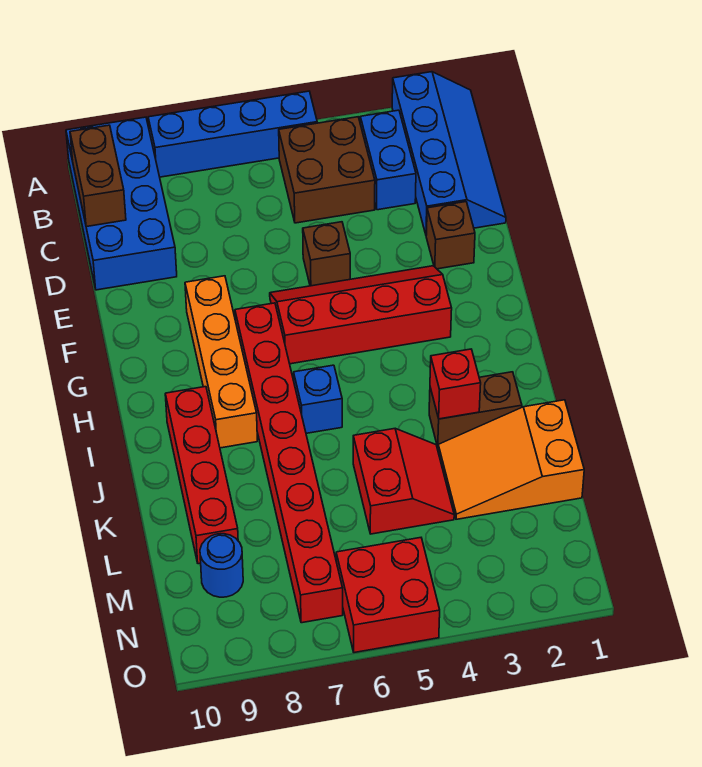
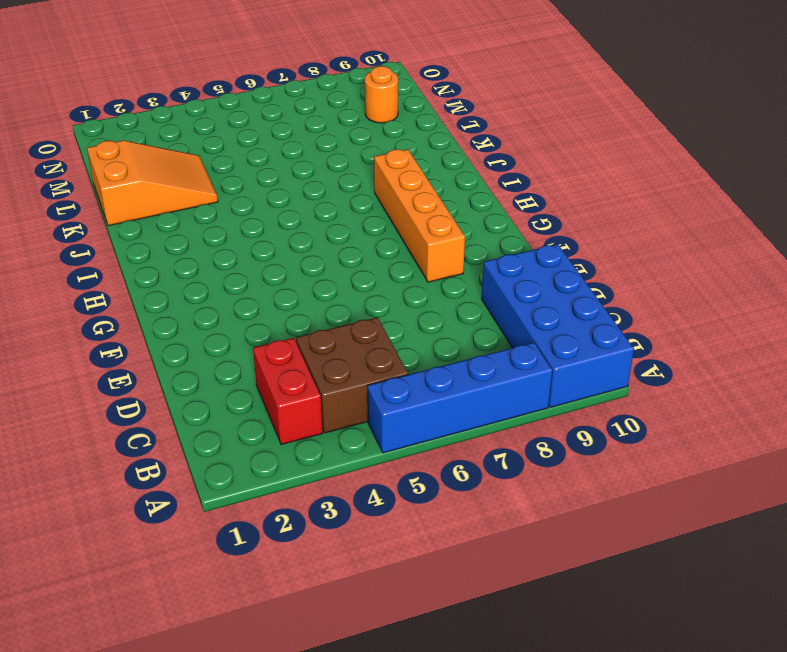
red 1x2 brick [253,338,323,445] -> blue 1x2 brick [360,110,416,210]
orange 1x1 round brick [365,66,398,123] -> blue 1x1 round brick [200,534,243,597]
none -> blue 2x4 slope [392,72,506,235]
none -> brown 1x1 brick [426,202,475,269]
none -> brown 1x1 brick [303,222,350,286]

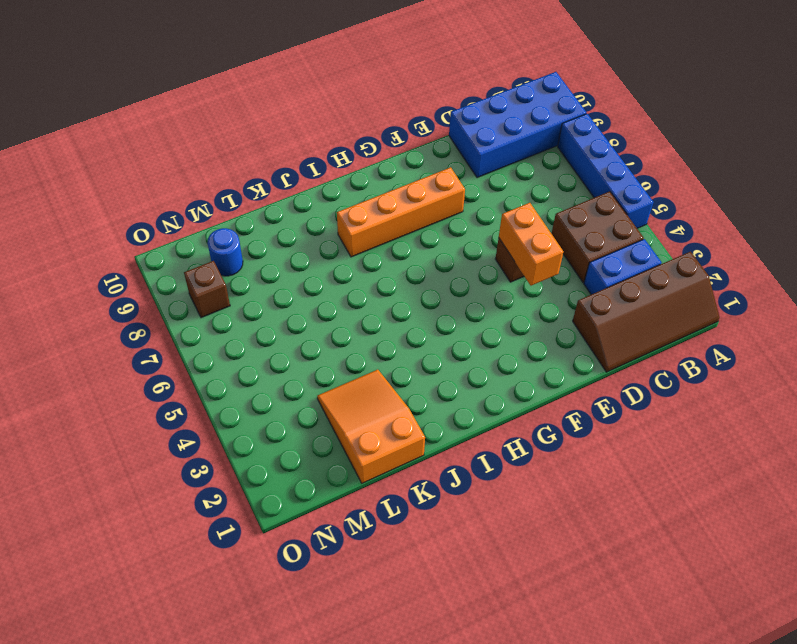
brown 2x4 slope [573,252,720,372] -> blue 2x4 slope [392,72,506,235]
orange 1x2 brick [499,203,563,286] -> none
brown 1x1 brick [184,261,230,318] -> brown 1x1 brick moved to [426,202,475,269]
none -> red 2x4 slope [270,266,452,364]
none -> red 1x8 brick [235,303,343,623]
none -> blue 1x1 brick [294,365,342,433]

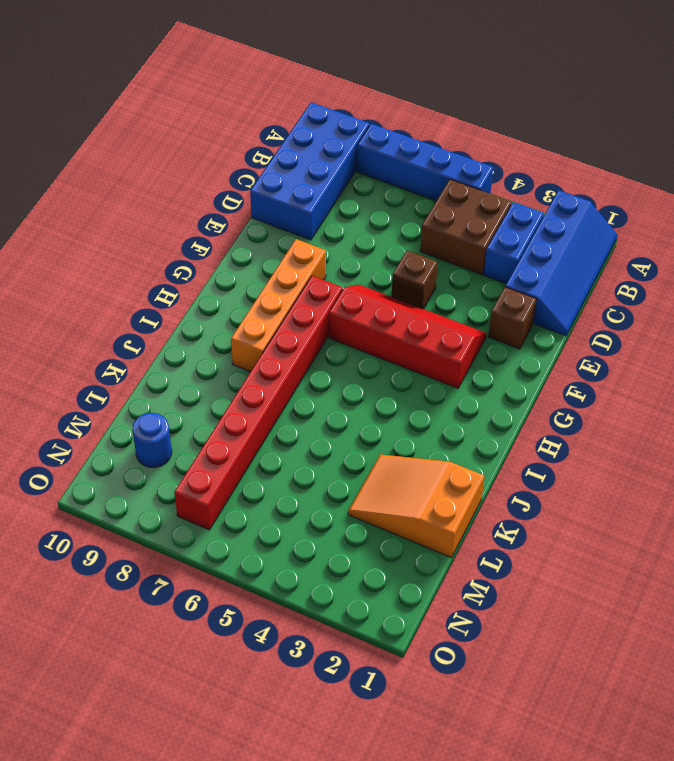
none -> blue 1x1 brick [294,365,342,433]
none -> red 1x4 brick [165,387,238,564]
none -> brown 1x2 brick [429,372,522,447]

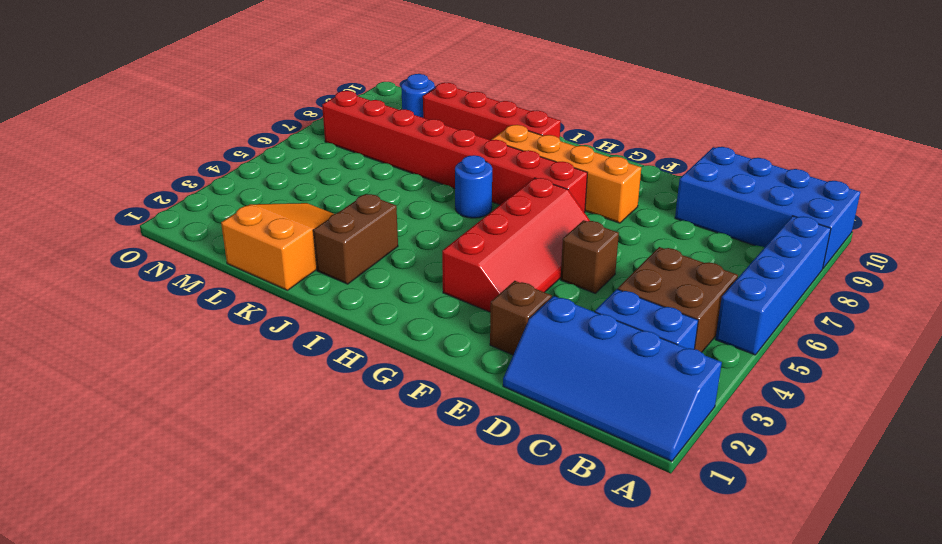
blue 1x1 round brick [455,155,492,218] -> blue 1x1 brick [294,365,342,433]
none -> red 2x2 slope [353,429,454,534]
none -> red 2x2 brick [336,538,440,653]
none -> brown 1x2 brick [70,125,126,227]

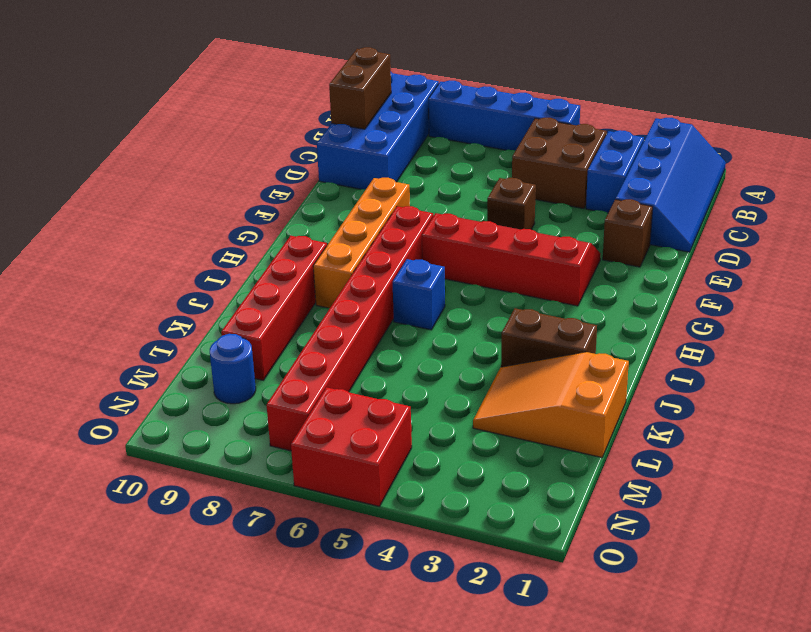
none -> red 2x2 slope [353,429,454,534]
none -> red 1x1 brick [430,349,481,419]

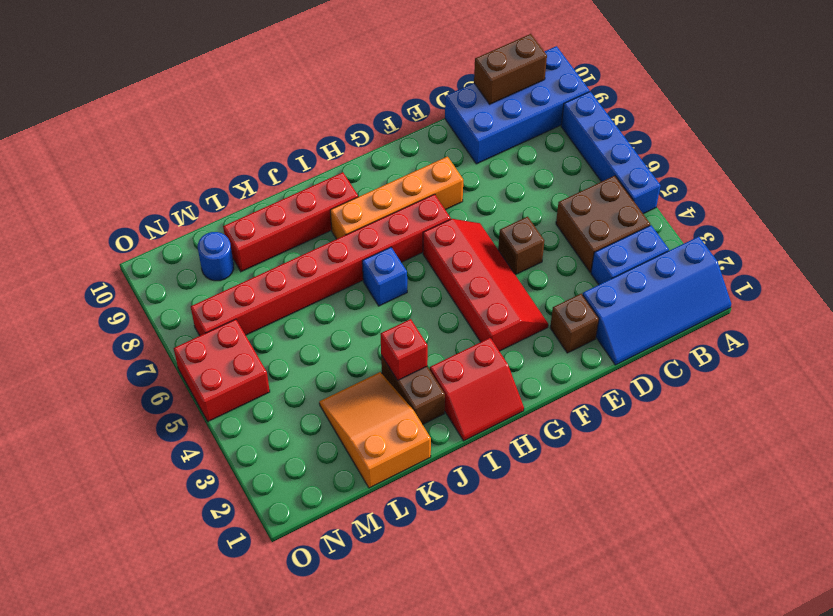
red 2x2 slope [430,338,524,441] -> red 2x2 slope moved to [353,429,454,534]

